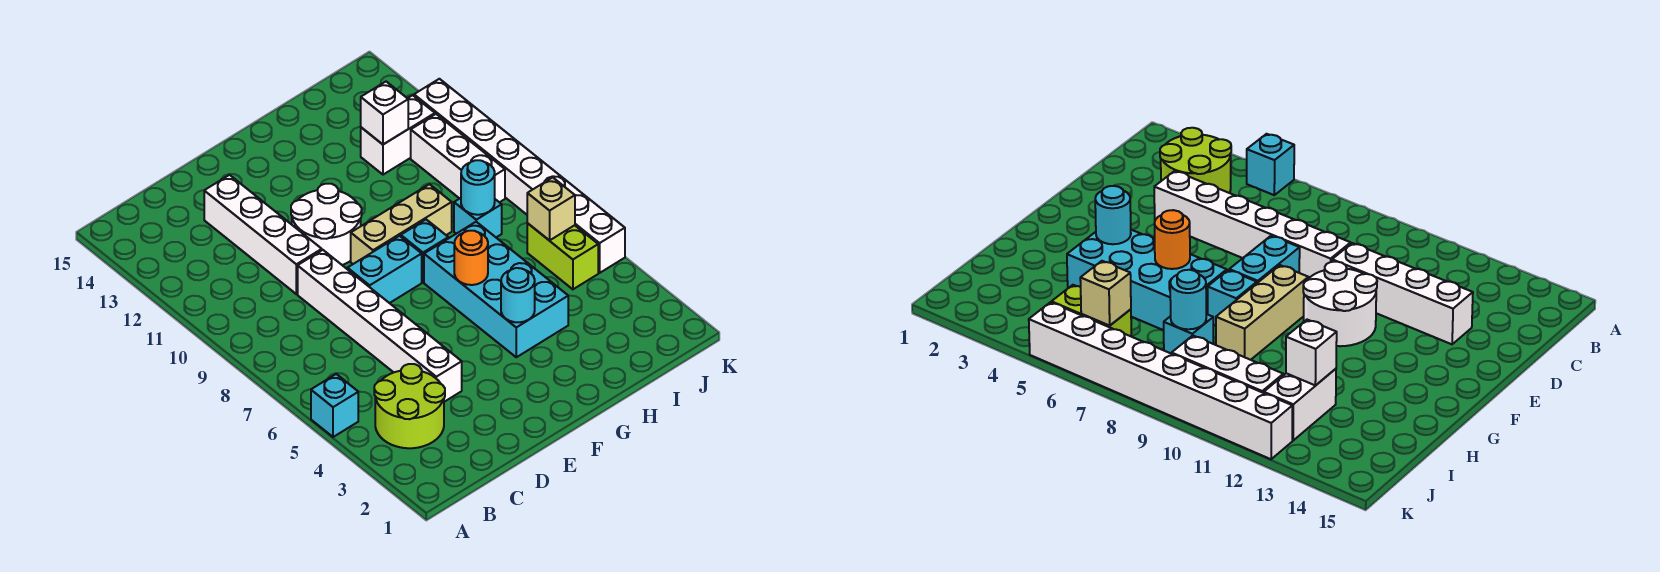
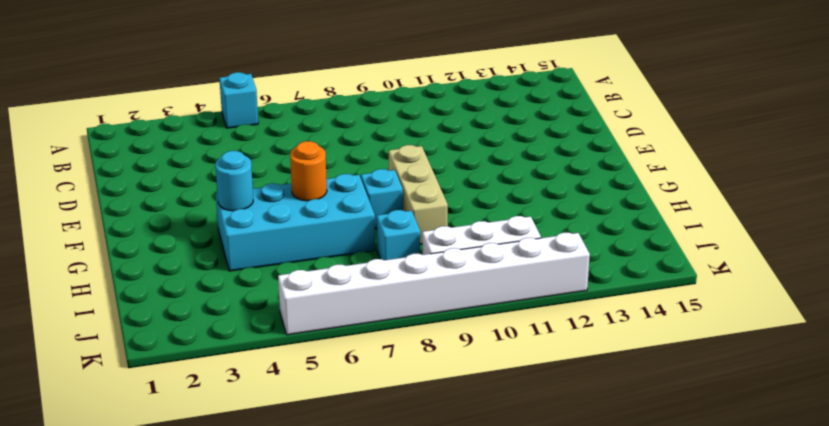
none -> lime 2x2 round brick [374,364,445,448]
none -> white 1x6 brick [298,250,462,402]
none -> white 1x4 brick [204,175,322,294]

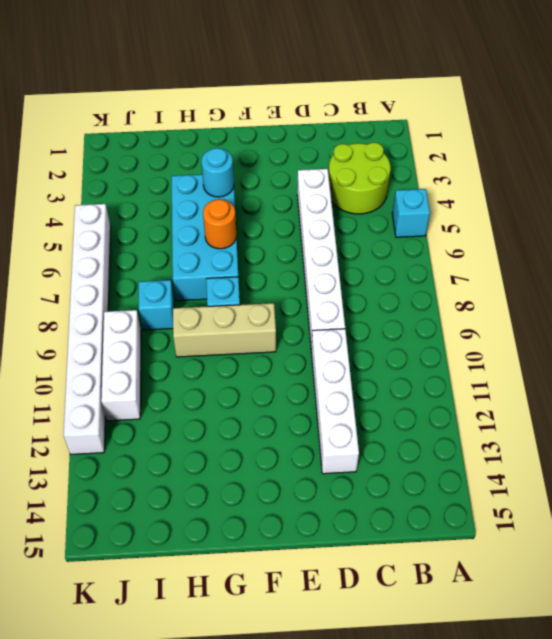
none -> cyan 1x2 brick [347,236,422,303]
none -> white 2x2 round brick [291,184,362,265]
none -> white 1x2 brick [361,95,435,175]

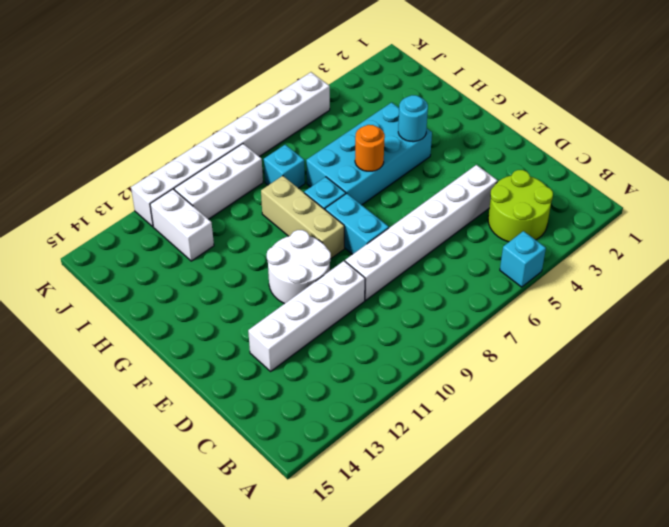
none -> lime 1x2 brick [527,223,598,289]
none -> cyan 1x1 round brick [461,160,495,215]
none -> white 1x1 brick [361,82,408,144]

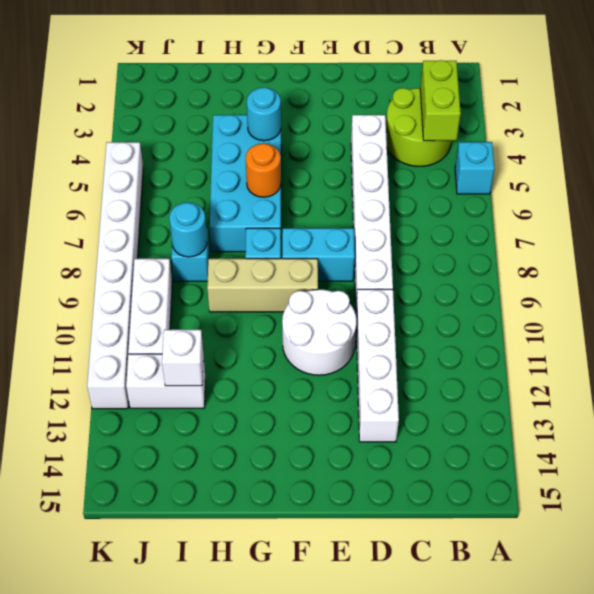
lime 1x2 brick [420,60,461,141] -> lime 1x2 brick moved to [527,223,598,289]
none -> tan 1x1 brick [527,177,575,241]

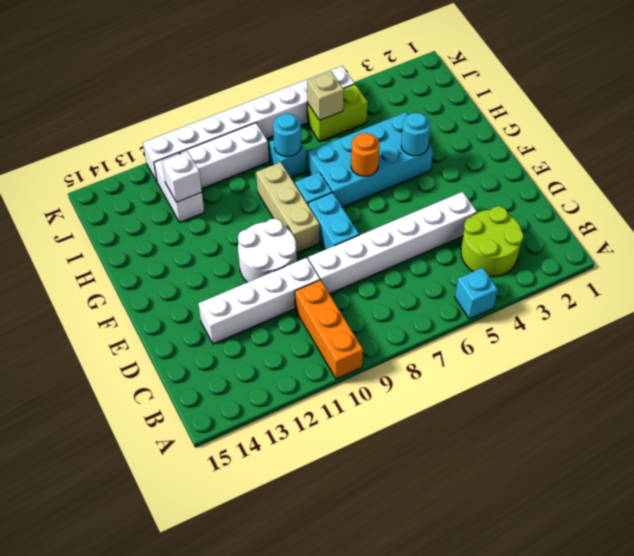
orange 1x3 brick [295,280,363,379] -> none

